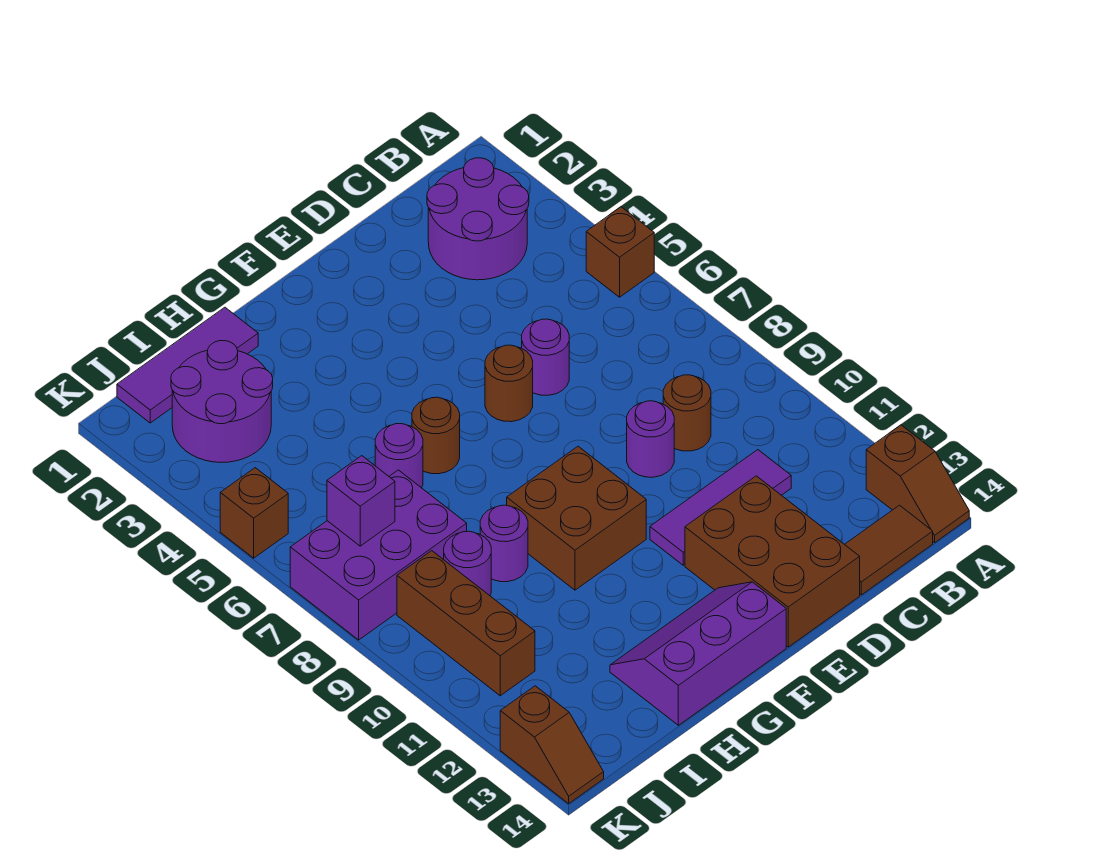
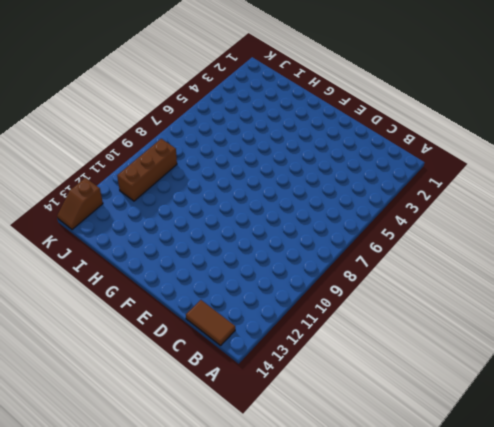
none -> brown 1x1 brick [586,207,654,297]
none -> brown 1x2 slope [866,425,969,543]
none -> purple 2x2 round brick [427,158,529,280]

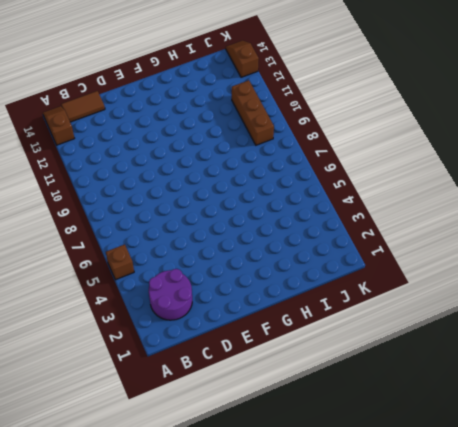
none -> brown 1x1 round brick [663,375,711,451]
none -> purple 1x3 tile [650,450,791,565]
none -> purple 1x1 round brick [522,319,569,395]

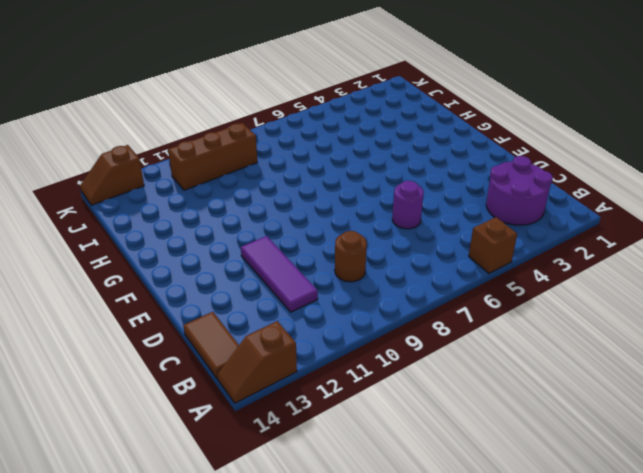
none -> purple 1x1 round brick [627,401,674,477]
none -> brown 2x3 brick [685,476,860,647]
none -> brown 1x1 round brick [485,345,533,422]

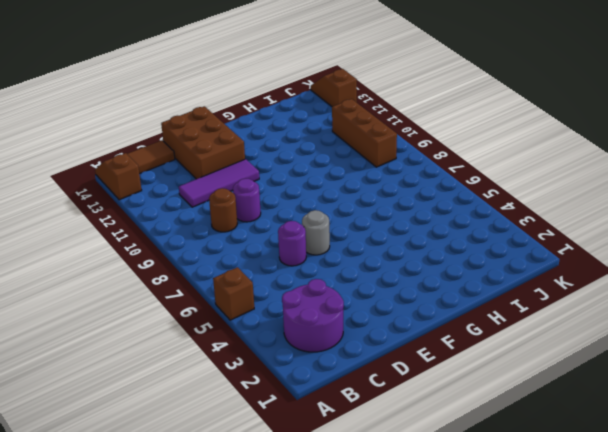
grey 1x1 round brick [302,210,330,255] -> brown 1x1 round brick [485,345,533,422]
none -> brown 2x2 brick [507,446,646,590]
none -> purple 2x3 slope [610,582,786,725]
none -> brown 1x1 round brick [412,397,460,474]

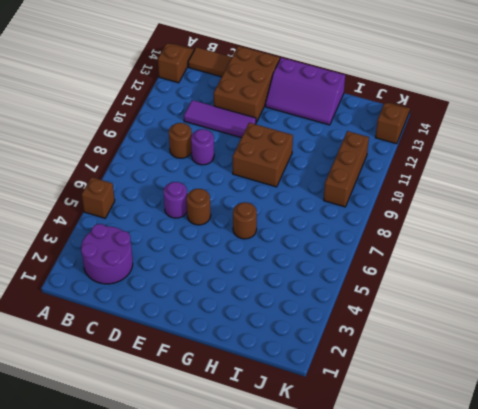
none -> purple 1x3 tile [117,307,258,423]
none -> purple 1x1 round brick [375,424,423,488]
none -> purple 1x1 round brick [480,505,528,582]

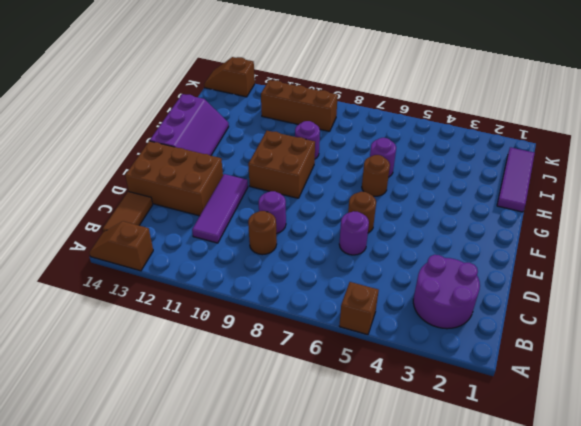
none -> purple 2x2 round brick [171,341,273,463]
none -> purple 2x3 brick [290,470,467,640]
none -> purple 1x1 round brick [444,531,491,596]

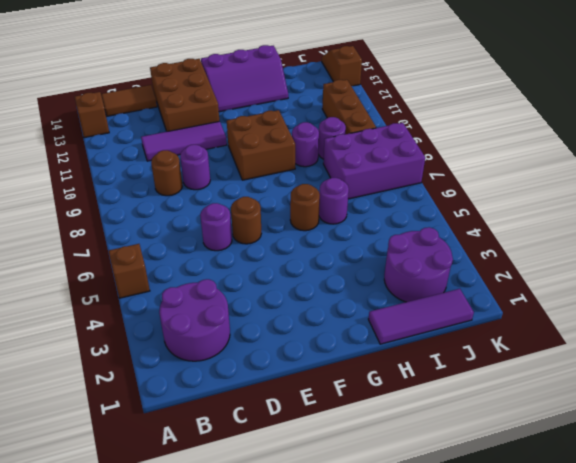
none -> brown 1x1 brick [220,468,288,558]
none -> purple 1x1 brick [327,456,395,546]

